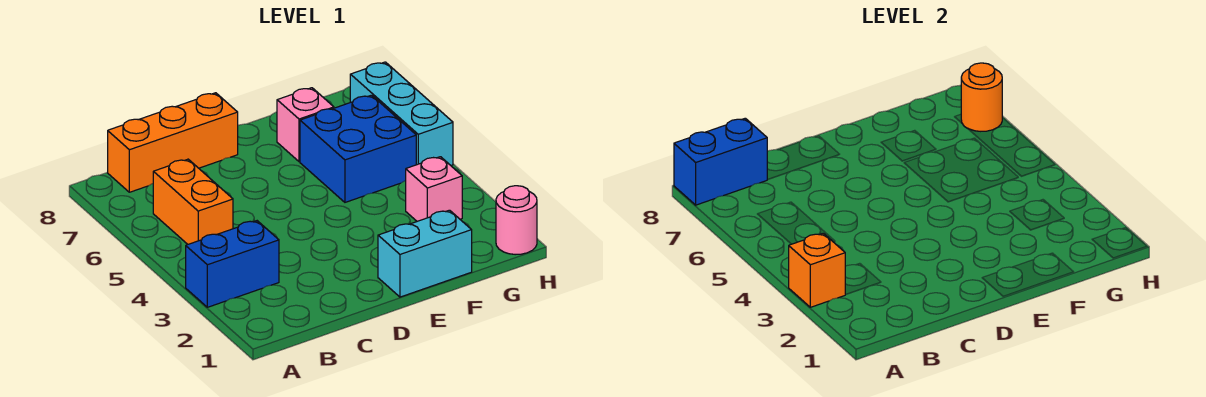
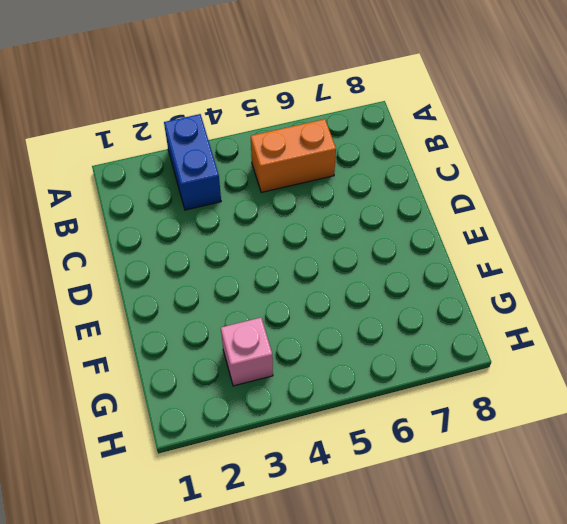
none -> orange 1x3 brick [108,93,238,192]
none -> cyan 1x2 brick [378,210,472,297]
none -> blue 2x2 brick [300,95,416,202]

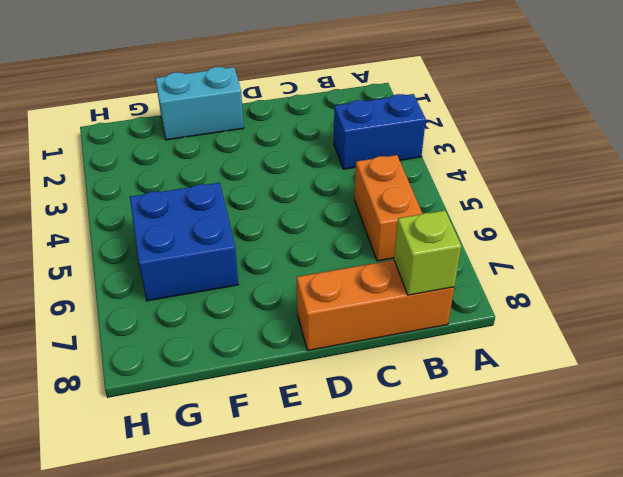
lime 1x1 brick [394,210,461,295] -> blue 1x2 brick [674,118,768,205]
none -> pink 1x1 brick [277,88,334,162]
none -> pink 1x1 brick [406,157,462,221]
none -> pink 1x1 round brick [496,186,537,255]

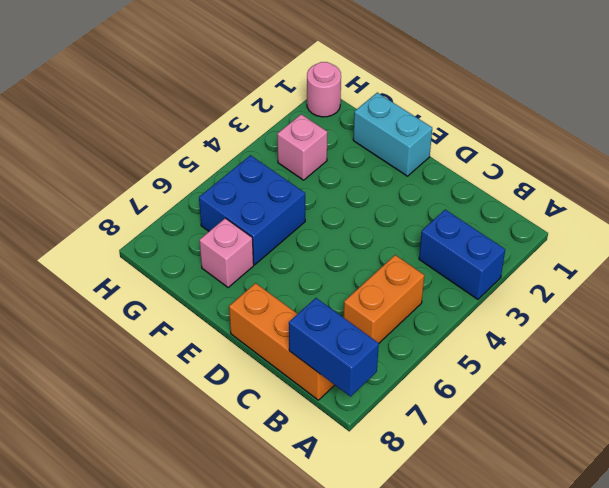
none -> cyan 1x3 brick [350,62,453,166]
none -> orange 1x1 brick [789,233,846,307]
none -> orange 1x1 round brick [961,63,1002,131]

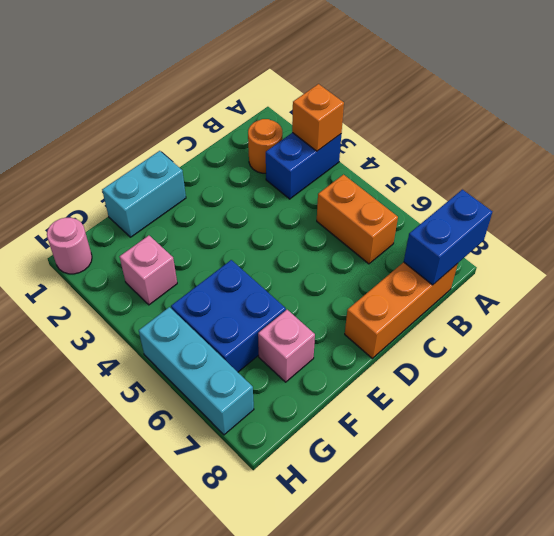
orange 1x1 round brick [248,119,282,173] -> orange 1x1 round brick moved to [961,63,1002,131]

